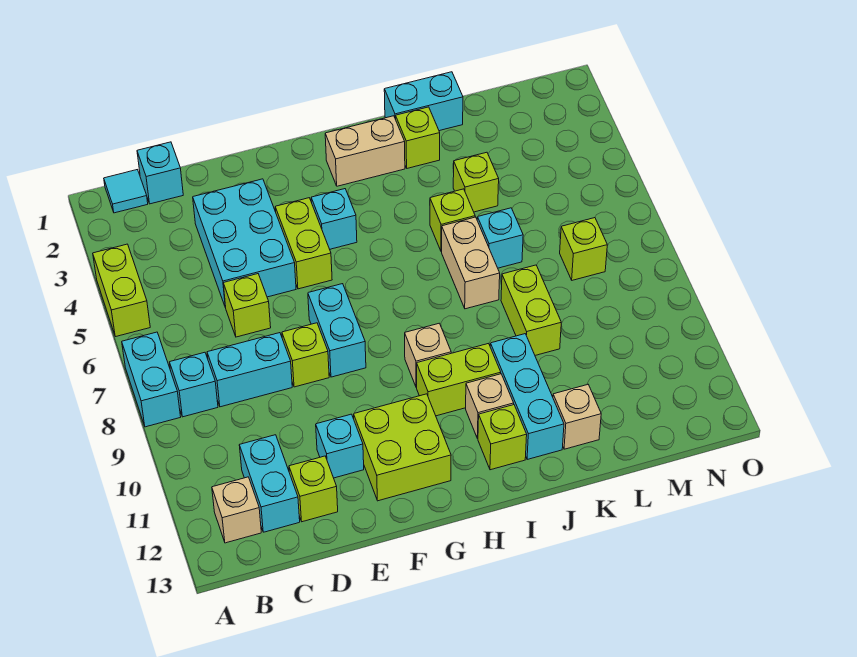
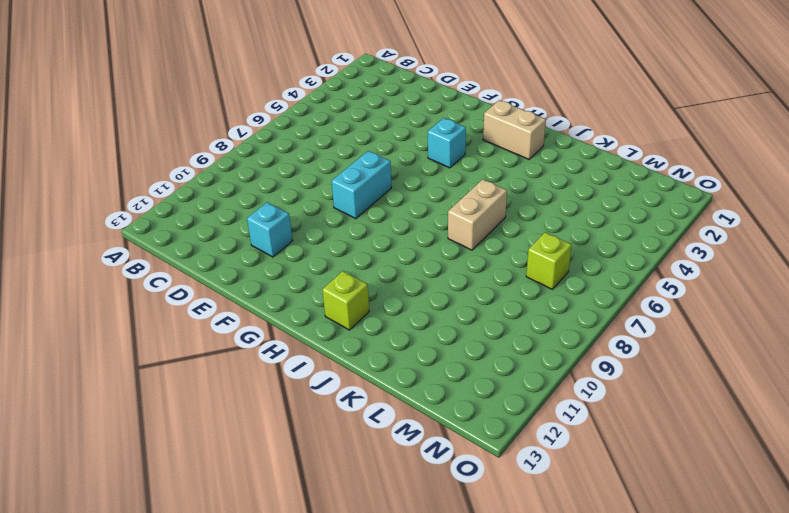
none -> lime 1x2 brick [93,244,150,337]
none -> cyan 1x2 brick [122,332,181,427]
none -> cyan 1x1 tile [104,170,148,213]
none -> cyan 1x1 brick [170,352,218,417]

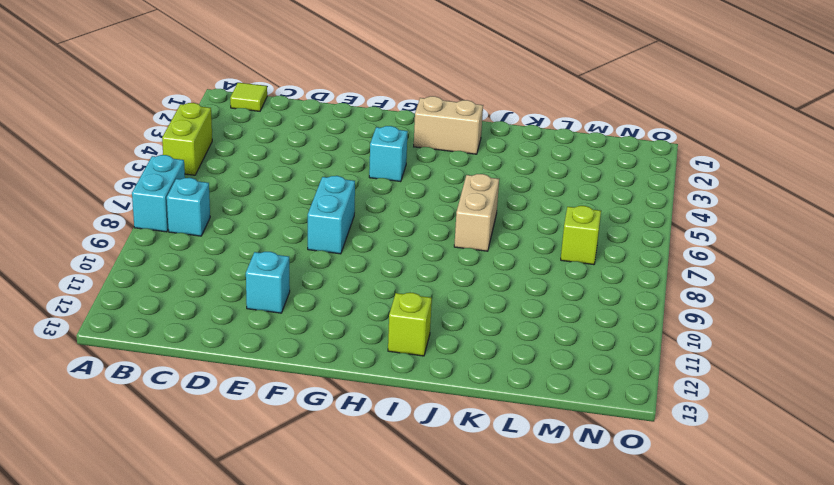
lime 1x1 tile [230,83,267,111] -> cyan 1x1 tile [104,170,148,213]
none -> tan 1x1 brick [212,477,261,543]
none -> cyan 1x1 brick [137,142,183,204]
none -> cyan 1x2 brick [207,333,292,407]
none -> cyan 1x2 brick [239,435,300,532]

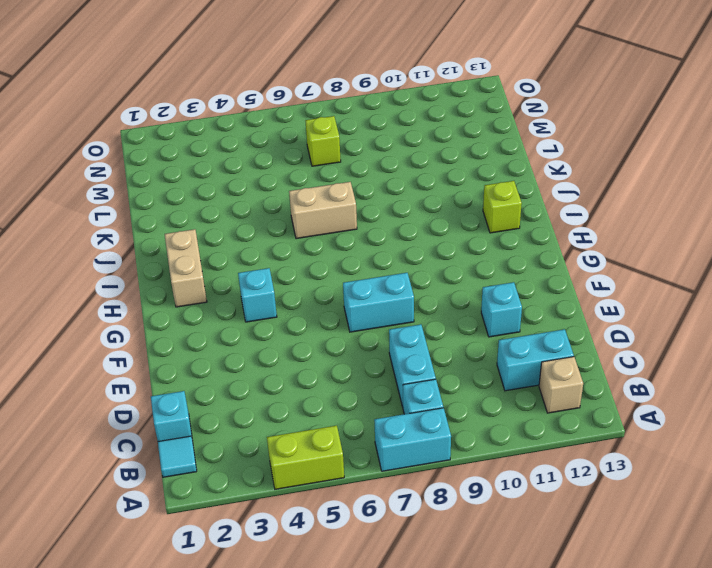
none -> cyan 2x3 brick [193,179,296,308]
none -> lime 1x1 brick [223,274,271,337]
none -> lime 1x1 brick [289,456,338,522]
none -> lime 1x1 brick [282,323,329,387]

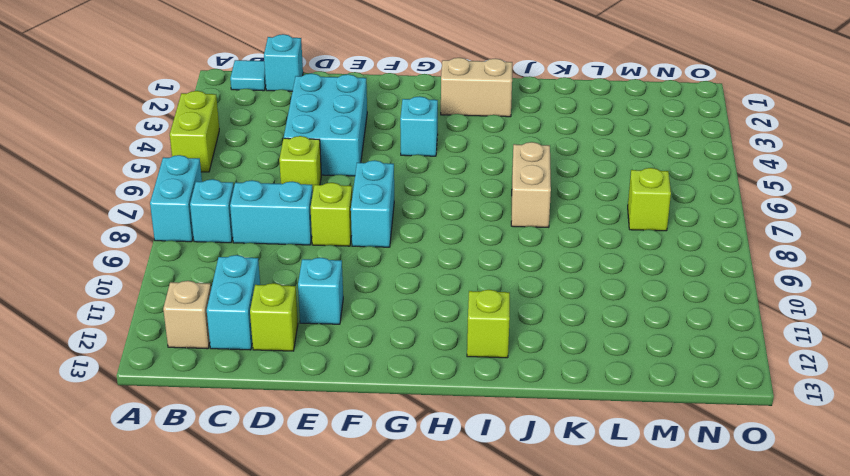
none -> lime 1x2 brick [275,198,332,289]
none -> lime 2x2 brick [354,394,451,501]
none -> tan 1x1 brick [405,323,451,388]
none -> lime 1x2 brick [417,344,501,416]

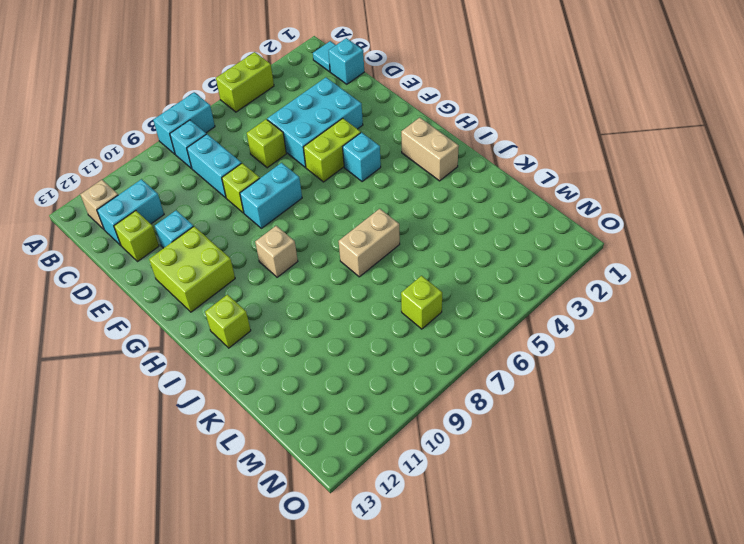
none -> lime 1x2 brick [417,344,501,416]
none -> tan 1x1 brick [466,374,514,439]
none -> cyan 1x2 brick [384,72,463,131]
none -> lime 1x1 brick [396,107,440,168]

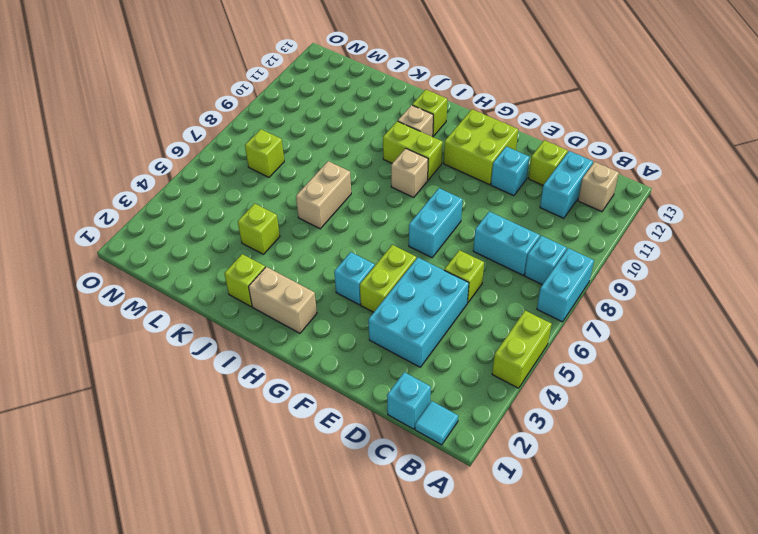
none -> lime 1x1 brick [282,323,329,387]
none -> cyan 1x2 brick [384,72,463,131]
none -> lime 1x1 brick [430,189,475,252]
none -> cyan 1x3 brick [490,334,564,460]

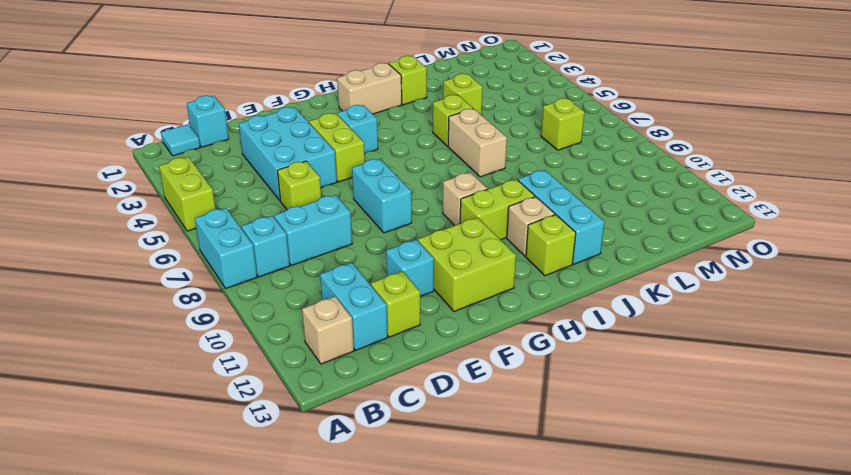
none -> lime 1x1 brick [282,323,329,387]
none -> cyan 1x2 brick [384,72,463,131]
none -> cyan 1x1 brick [477,208,523,268]
none -> lime 1x2 brick [501,265,561,355]

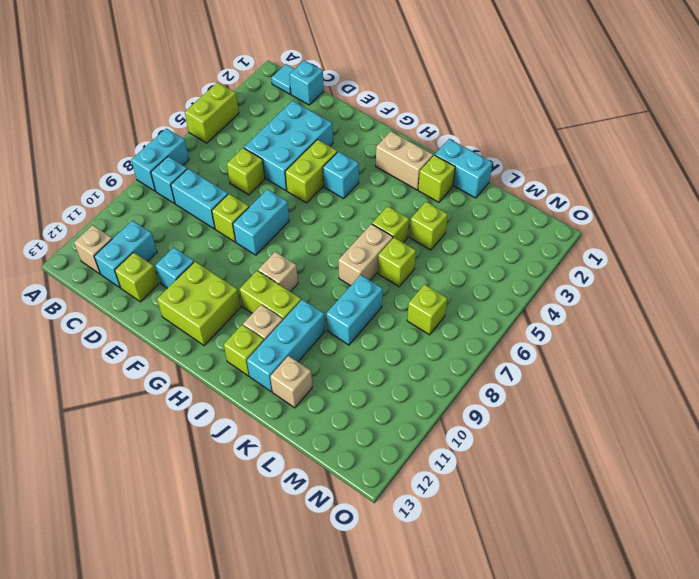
lime 1x1 brick [378,238,416,287] -> cyan 1x1 brick [477,208,523,268]
cyan 1x2 brick [326,275,383,345] -> lime 1x2 brick [501,265,561,355]

